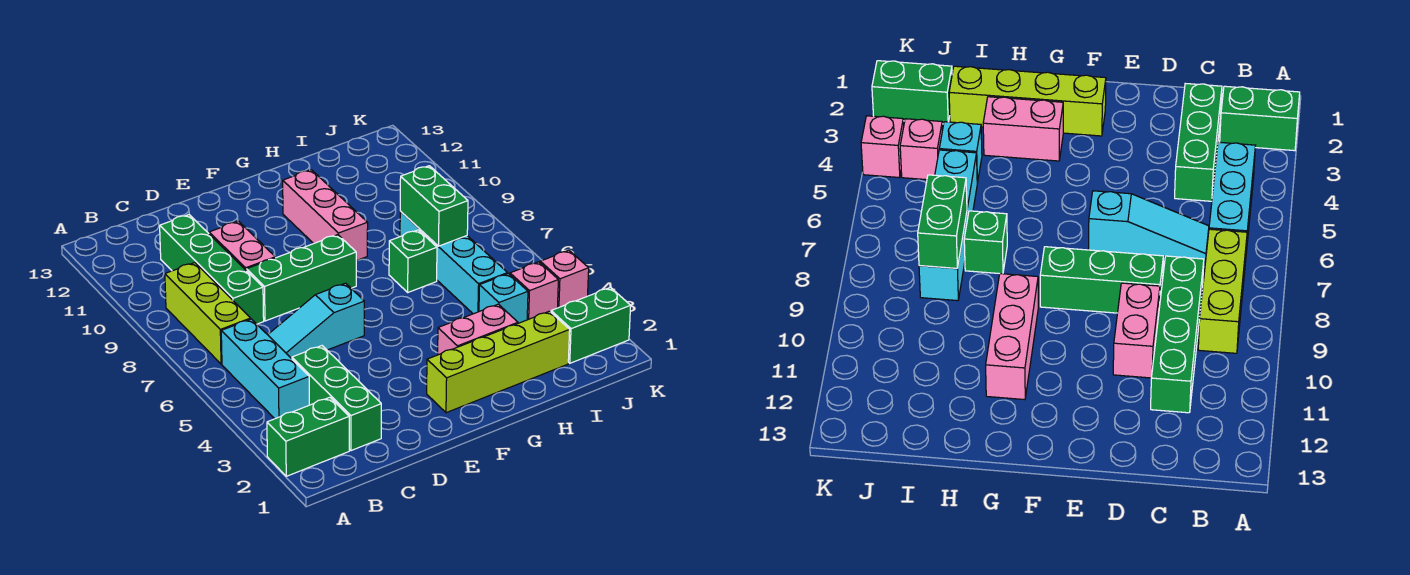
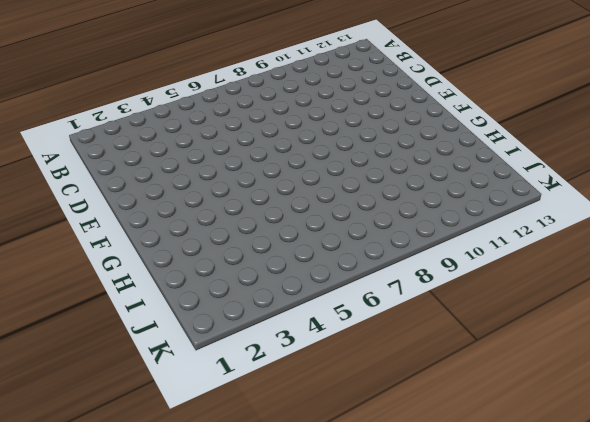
none -> green 1x2 brick [267,397,349,476]
none -> cyan 1x3 brick [221,319,309,419]
none -> lime 1x3 brick [165,263,251,364]

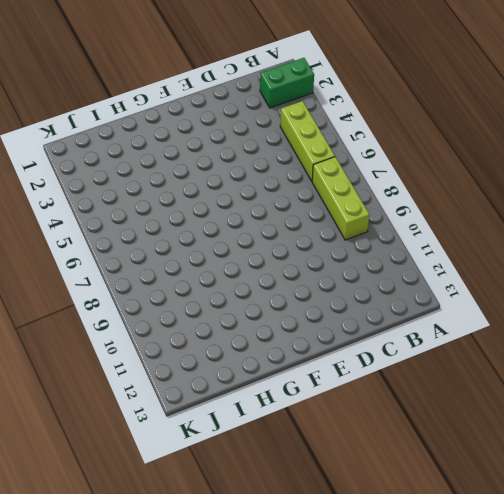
lime 1x3 brick [280,101,335,181] -> cyan 1x3 brick [221,319,309,419]
none -> green 1x3 brick [292,346,381,451]
none -> cyan 1x3 slope [268,283,364,359]
none -> green 1x4 brick [160,215,264,324]

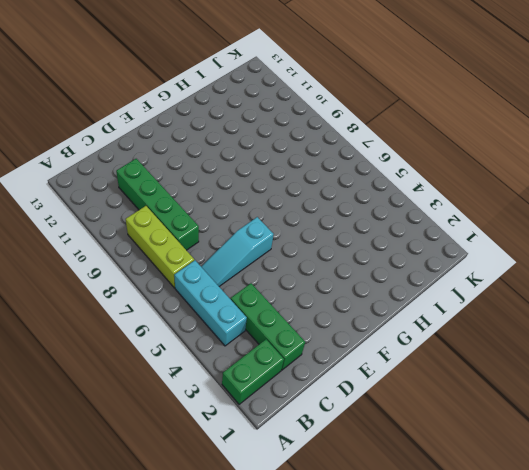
none -> green 1x3 brick [246,235,356,321]
none -> pink 1x2 brick [209,221,275,271]
none -> lime 1x4 brick [427,311,570,413]

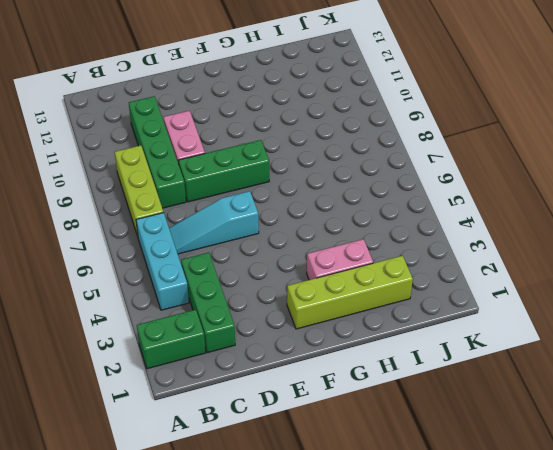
none -> pink 1x3 brick [283,170,368,261]
none -> green 1x1 brick [389,230,437,292]
none -> cyan 1x1 brick [479,274,528,323]

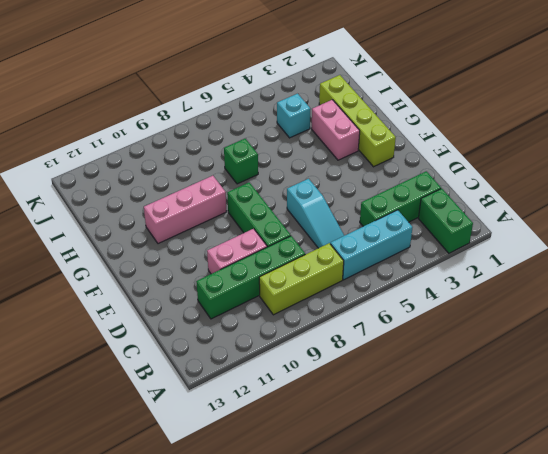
none -> cyan 1x4 brick [400,211,508,314]
none -> green 1x2 brick [551,287,631,363]
none -> pink 1x1 brick [510,262,558,320]

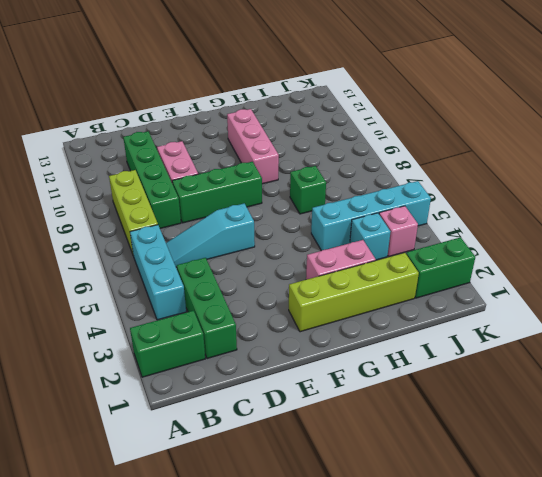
cyan 1x4 brick [311,181,431,251] -> cyan 1x4 brick turned to [400,211,508,314]
none -> pink 1x1 brick [540,250,589,308]
none -> green 1x2 brick [400,166,468,246]

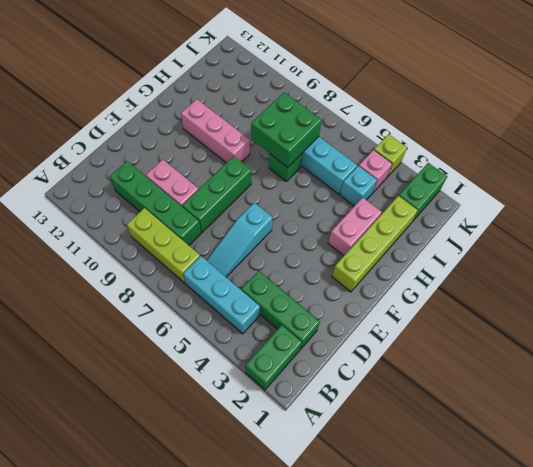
green 2x2 brick [251,93,322,167] -> green 1x2 brick [400,166,468,246]
lime 1x1 brick [374,134,407,177] -> pink 1x1 brick [540,250,589,308]

